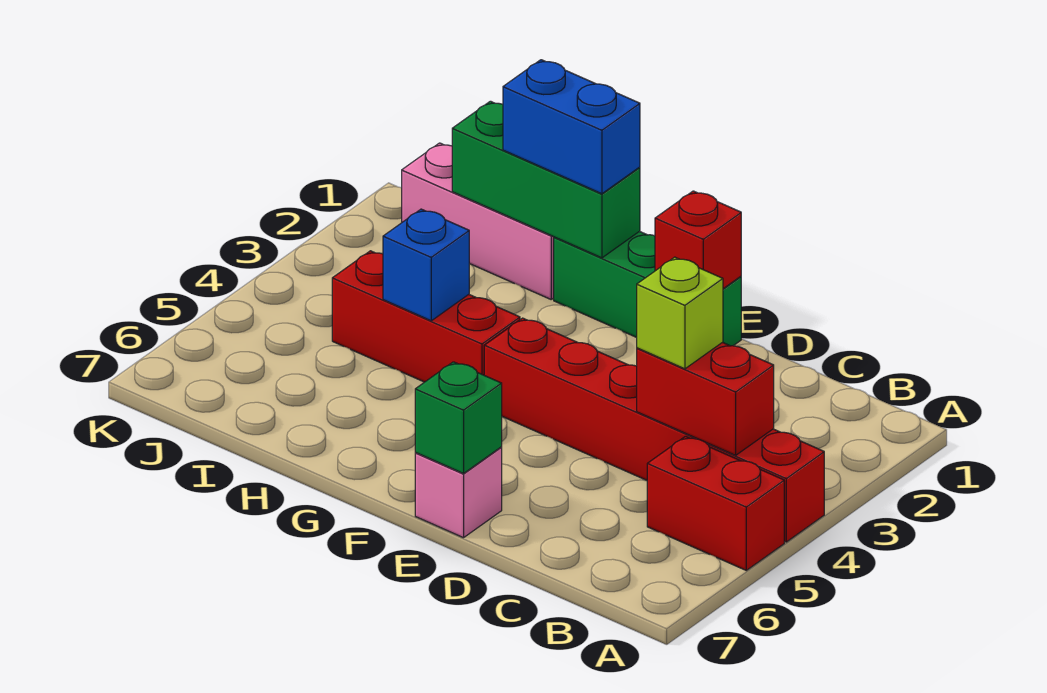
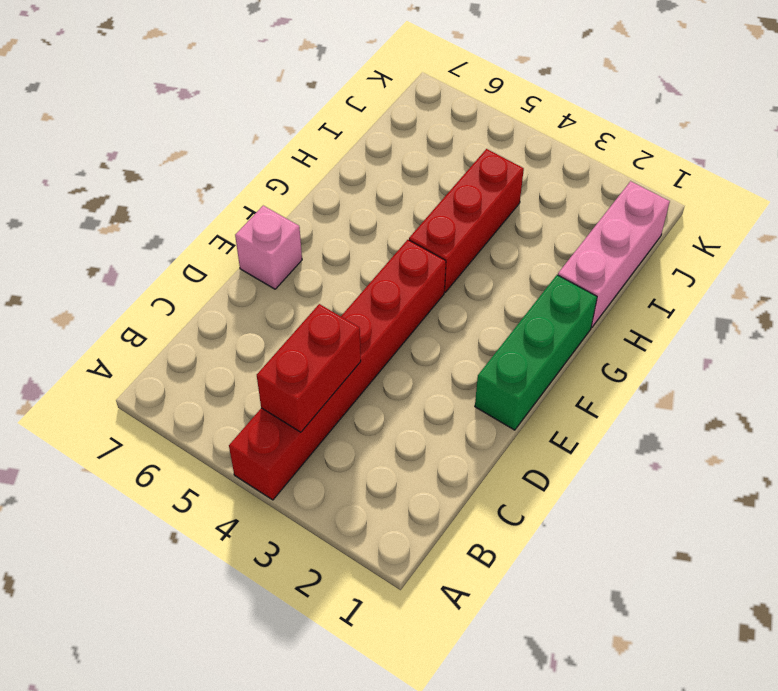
none -> red 1x2 brick [647,436,784,570]
none -> red 1x1 brick [655,191,741,289]
none -> green 1x1 brick [415,362,502,474]

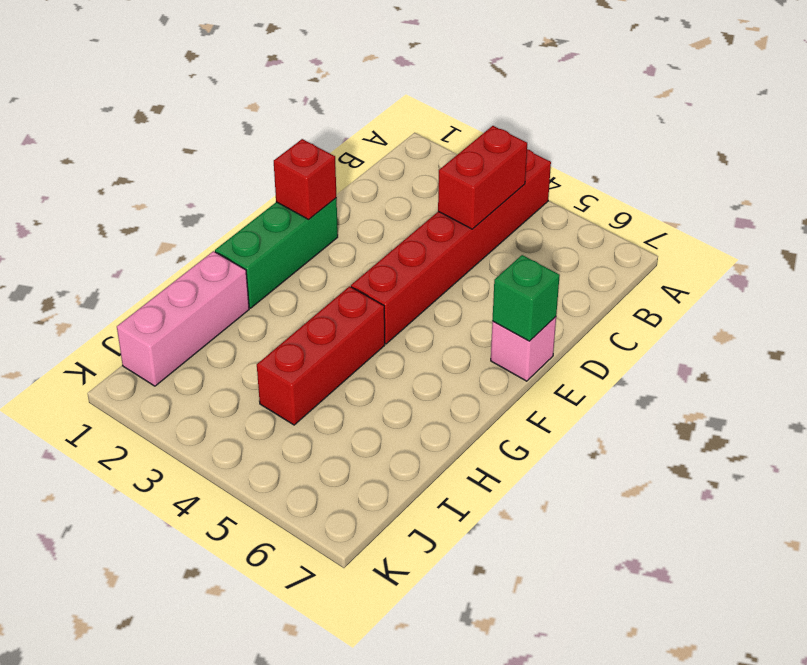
none -> red 1x2 brick [647,436,784,570]
none -> green 1x3 brick [452,101,640,258]
none -> blue 1x1 brick [383,209,469,321]

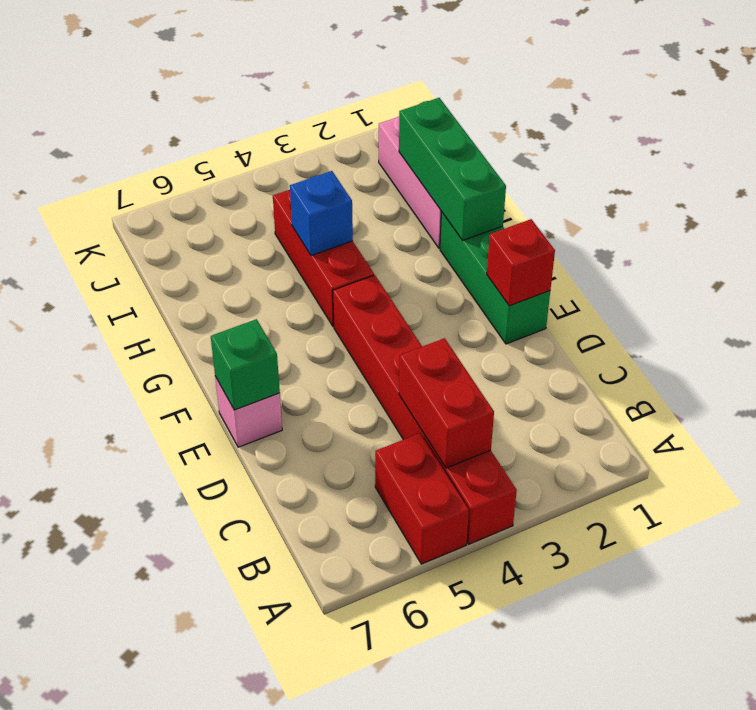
none -> lime 1x1 brick [637,257,723,369]
none -> blue 1x2 brick [503,60,640,194]

